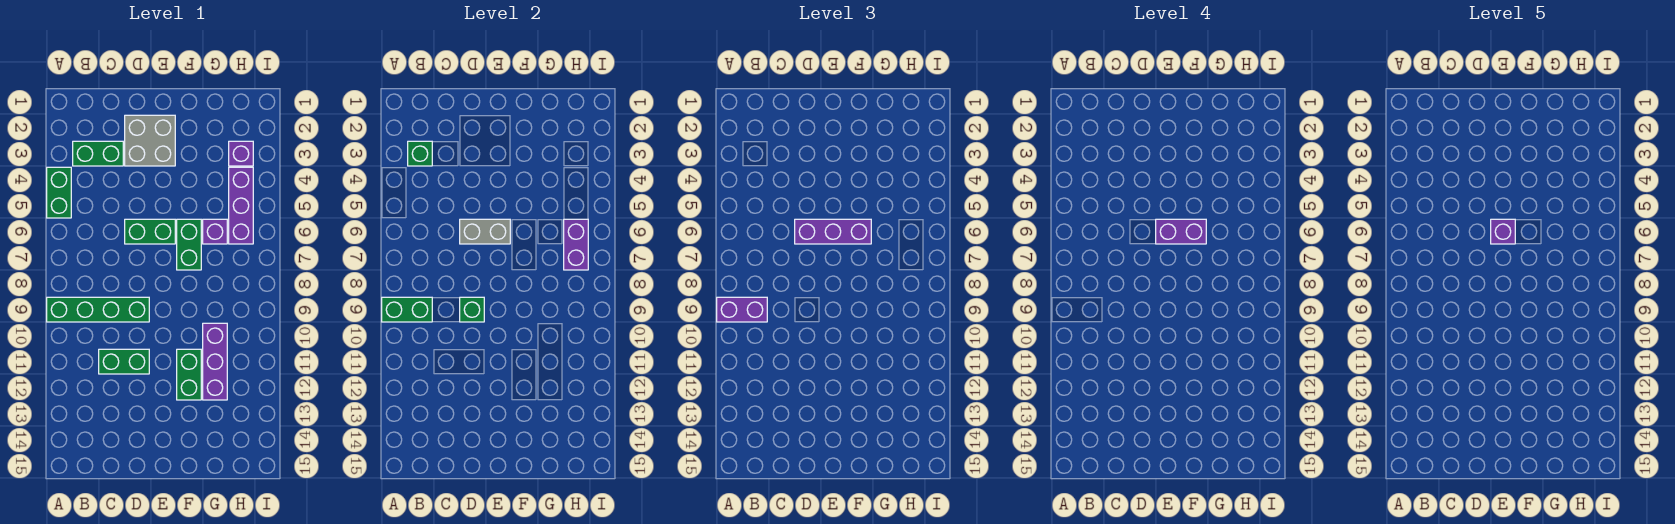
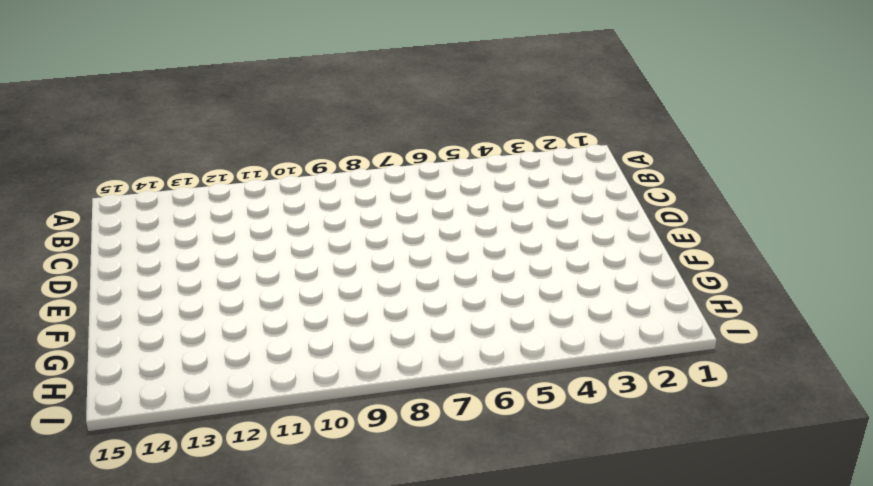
none -> green 1x2 brick [47,167,71,218]
none -> green 1x4 brick [47,297,149,322]
none -> green 1x2 brick [73,141,123,166]

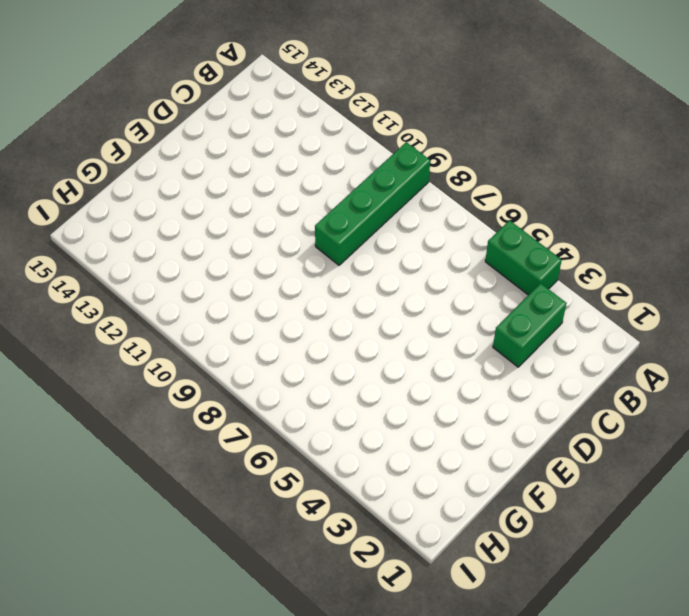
none -> green 1x2 brick [99,349,149,374]
none -> grey 2x2 brick [125,115,175,166]
none -> green 1x2 brick [125,219,175,244]

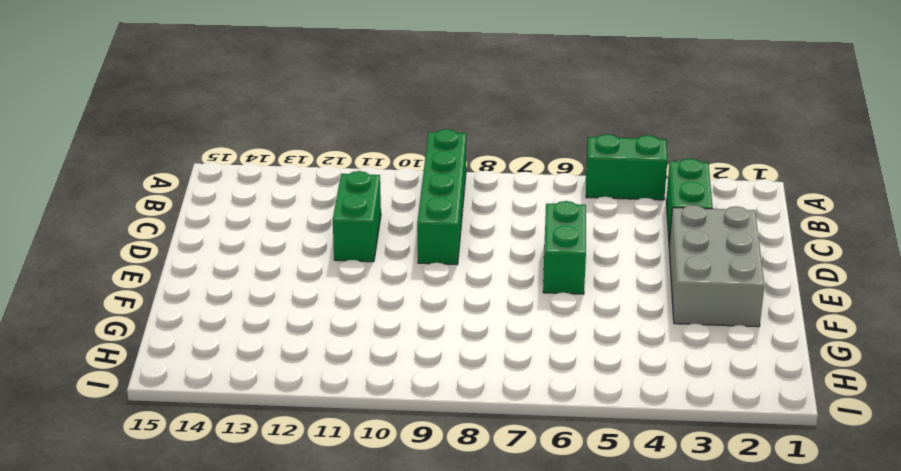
grey 2x3 brick [669,205,764,327] -> grey 2x2 brick [125,115,175,166]
none -> green 1x2 brick [177,219,201,270]
none -> green 1x2 brick [177,349,201,400]
none -> purple 1x1 brick [203,219,227,244]

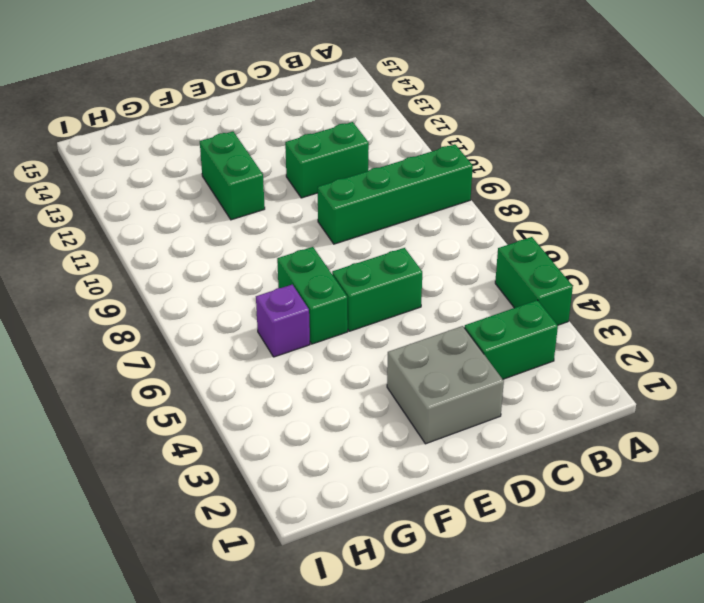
none -> purple 1x3 brick [203,323,227,400]
none -> purple 1x1 brick [229,141,253,166]
none -> purple 1x3 brick [229,167,253,244]

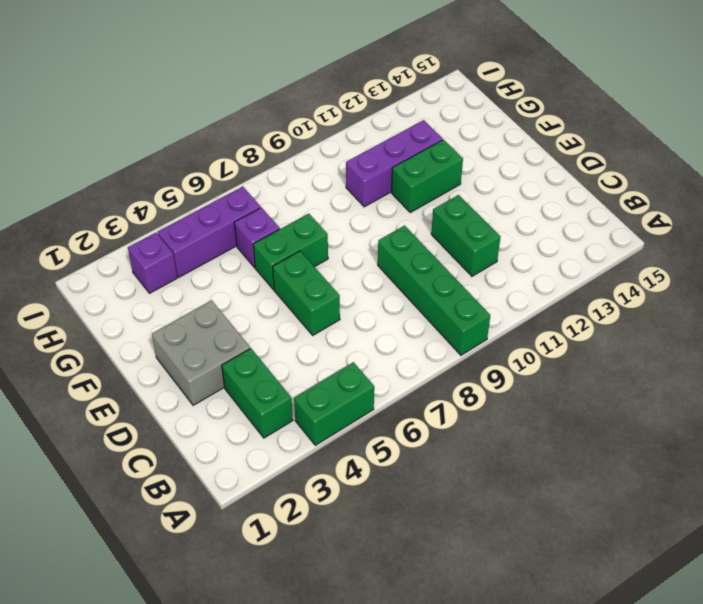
none -> green 1x2 brick [382,297,432,322]
none -> green 1x1 brick [408,141,432,166]
none -> grey 1x2 brick [460,219,510,244]

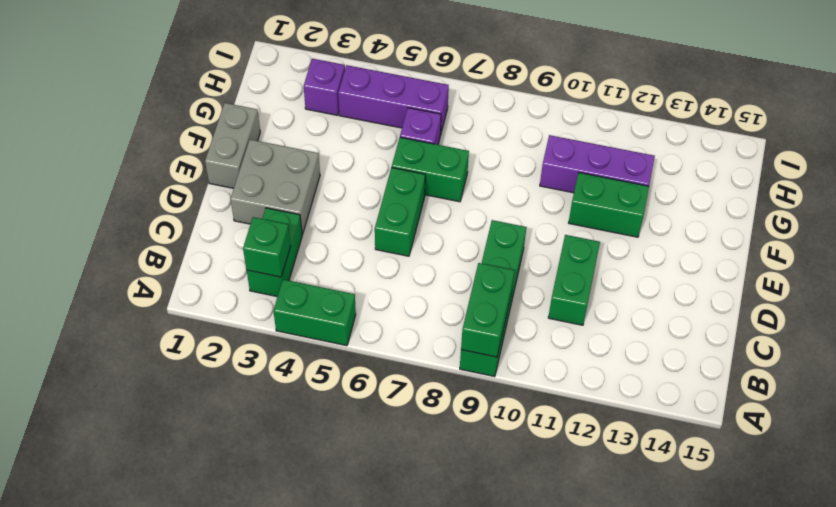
grey 1x2 brick [205,103,260,188] -> grey 1x2 brick moved to [460,219,510,244]
none -> green 1x1 brick [460,297,484,322]
none -> purple 1x2 brick [564,219,588,270]
none -> purple 1x2 brick [717,297,767,322]

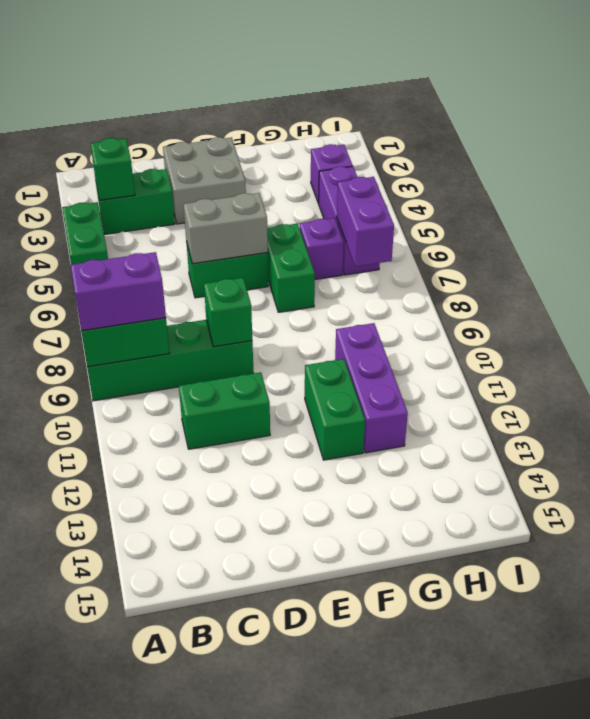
none -> purple 1x3 brick [795,219,871,244]
none -> purple 1x2 brick [1156,219,1206,244]
none -> purple 1x1 brick [1491,219,1515,244]

